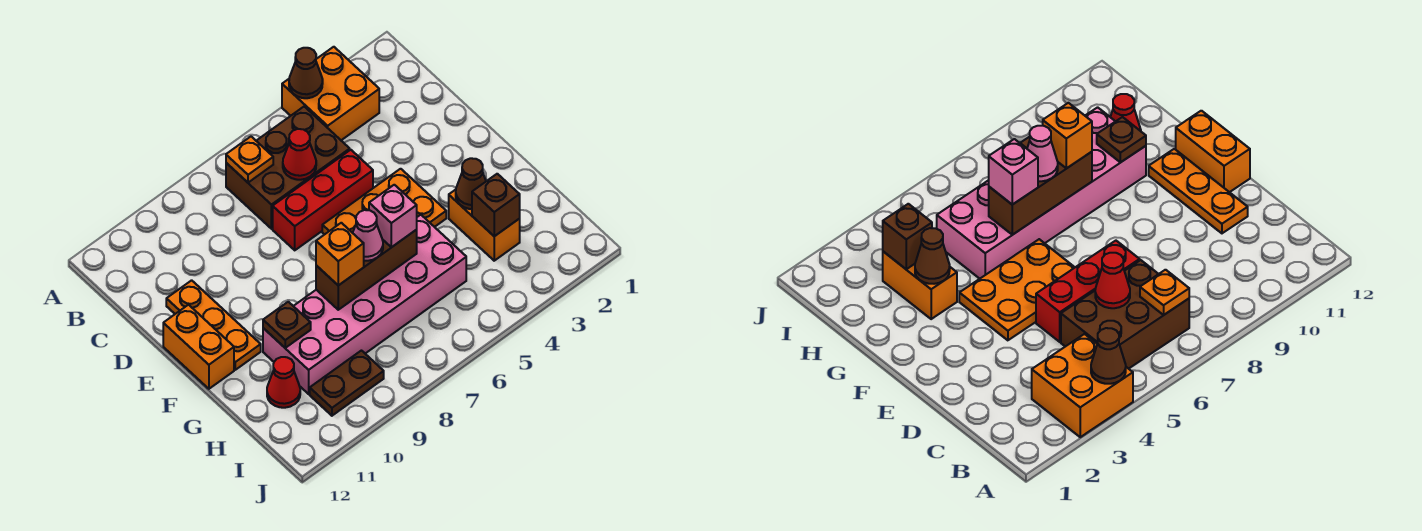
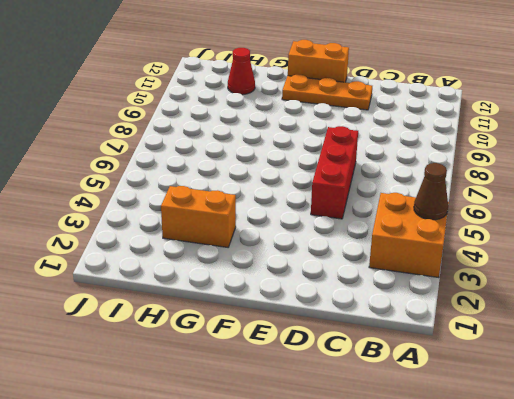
none -> brown 2x3 brick [226,107,350,229]
none -> orange 2x3 plate [322,169,446,235]
none -> pink 2x6 brick [263,215,466,394]

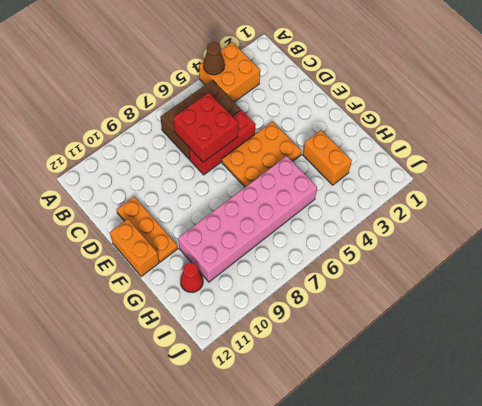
red 2x2 brick [173,93,238,162] -> red 1x1 cone [283,129,316,180]
none -> brown 1x2 plate [310,351,384,416]
none -> orange 1x1 plate [226,137,273,183]
none -> brown 1x1 cone [456,158,486,209]

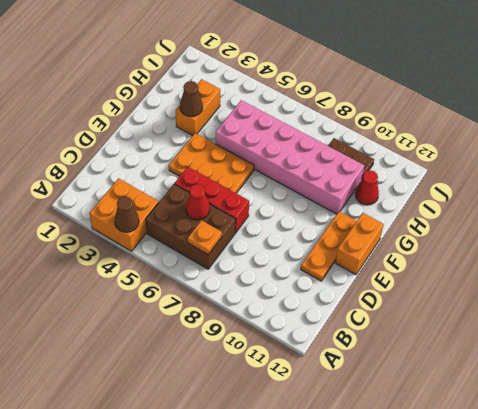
none -> brown 1x3 brick [316,230,417,310]
none -> brown 1x1 plate [263,302,311,348]
none -> brown 1x1 brick [472,174,520,236]

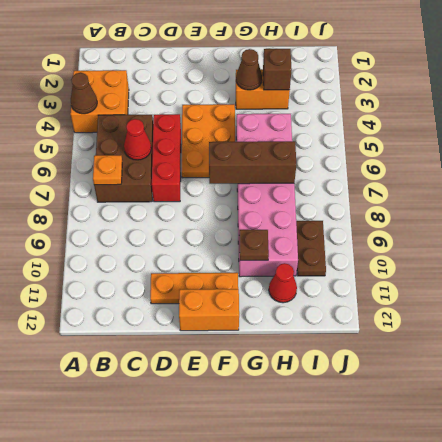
brown 1x3 brick [209,141,296,184] -> brown 1x3 brick turned to [316,230,417,310]
none -> pink 1x1 brick [369,185,417,247]
none -> pink 1x1 cone [353,210,383,261]
none -> orange 1x1 brick [316,223,364,285]

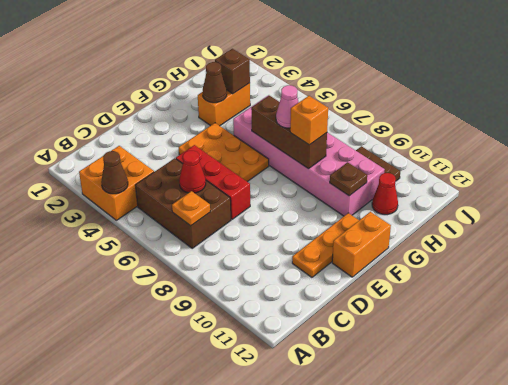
none -> pink 1x1 brick [369,185,417,247]

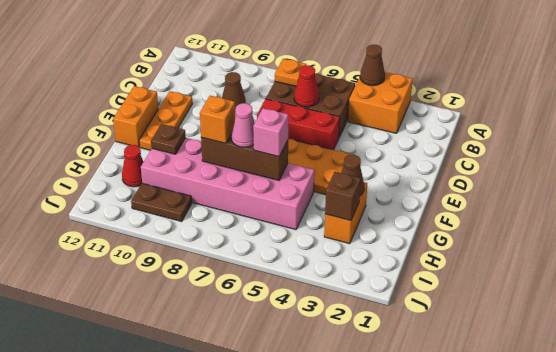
brown 1x1 cone [222,72,246,110] -> none

